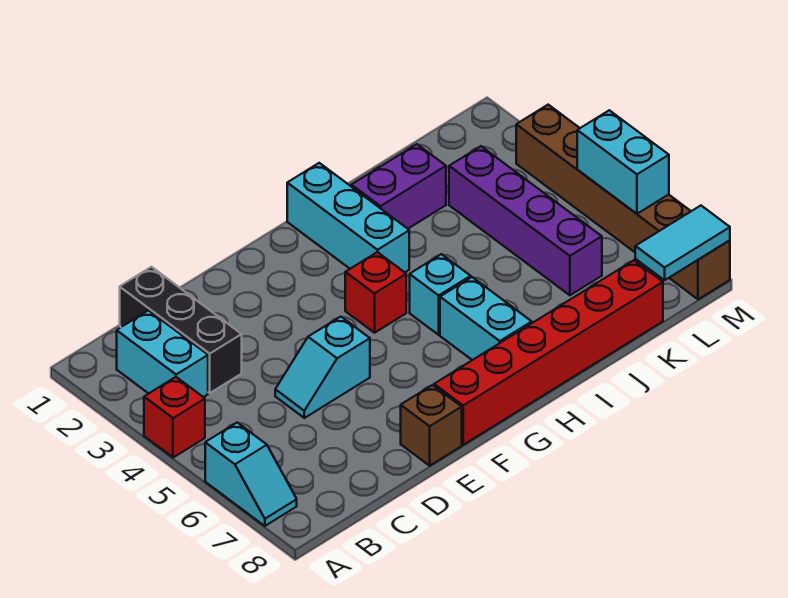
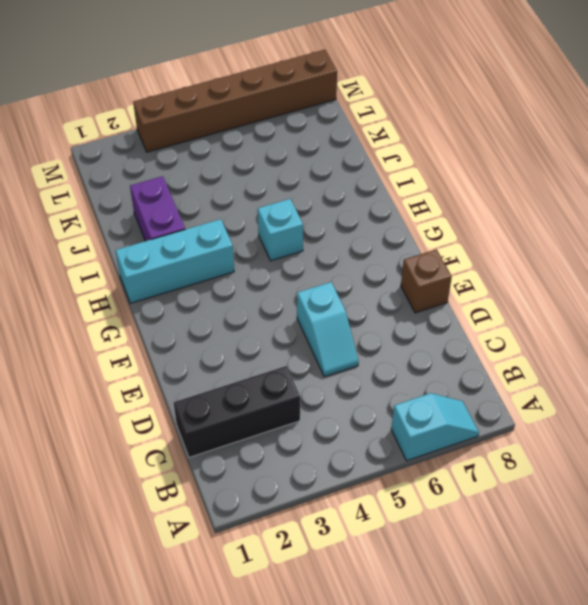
none -> red 1x1 brick [144,377,205,458]
none -> cyan 1x2 brick [117,310,208,397]
none -> red 1x6 brick [434,260,663,445]

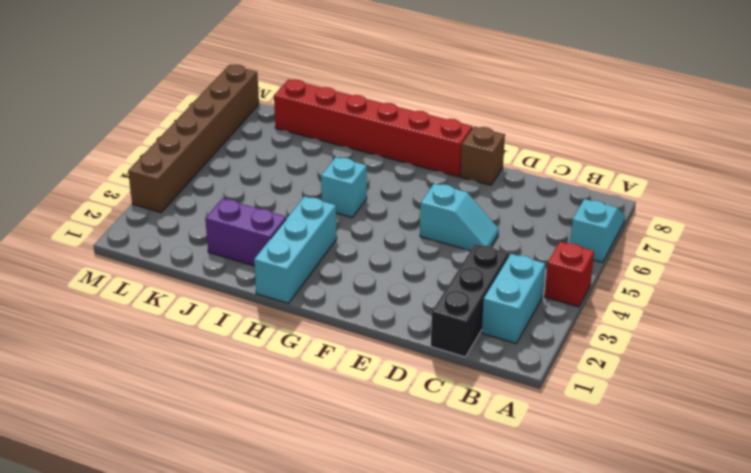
none -> red 1x1 brick [345,252,406,333]
none -> cyan 1x2 brick [440,277,532,360]
none -> purple 1x4 brick [449,146,602,295]

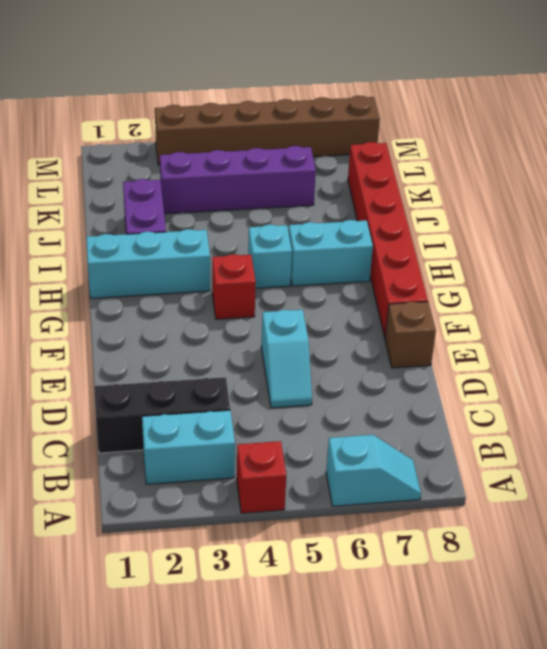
none -> cyan 1x2 tile [635,206,730,280]
none -> cyan 1x2 brick [577,110,669,214]

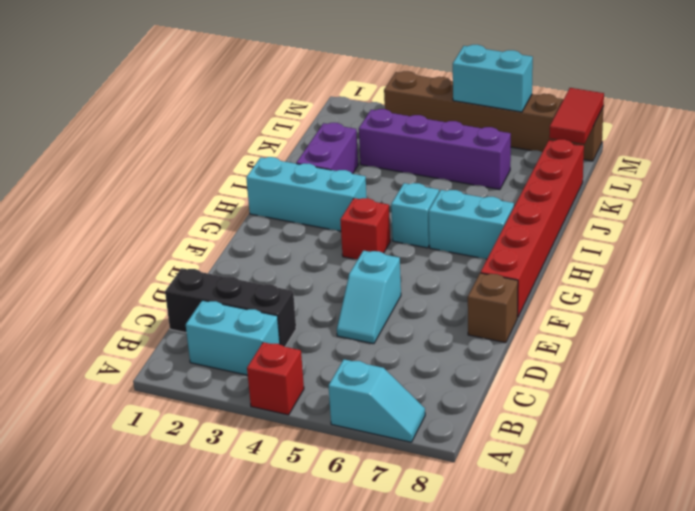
red 1x2 tile [549,88,604,144] -> cyan 1x2 tile [635,206,730,280]

